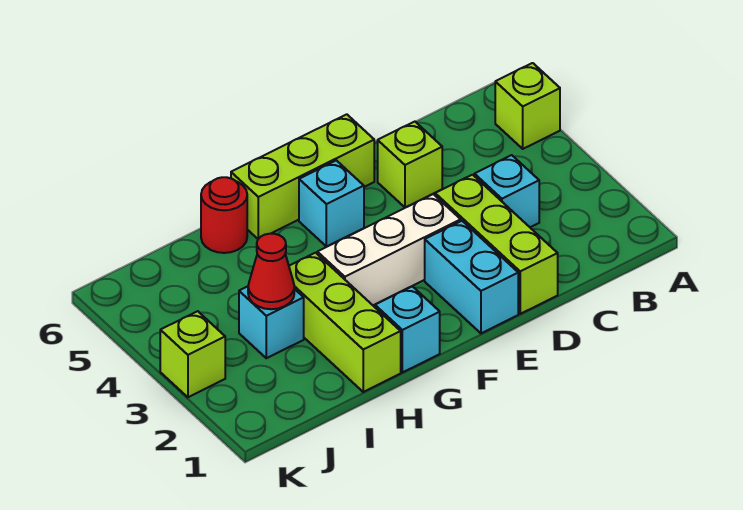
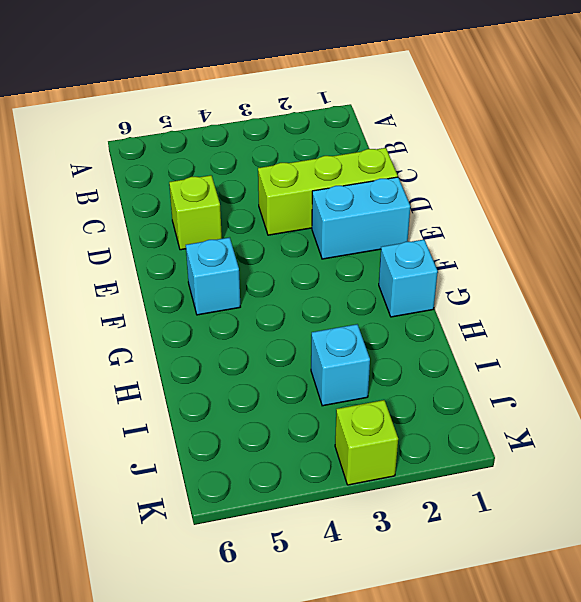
none -> lime 1x1 brick [495,63,560,149]
none -> cyan 1x1 brick [474,155,539,227]
none -> white 1x3 brick [317,194,461,305]

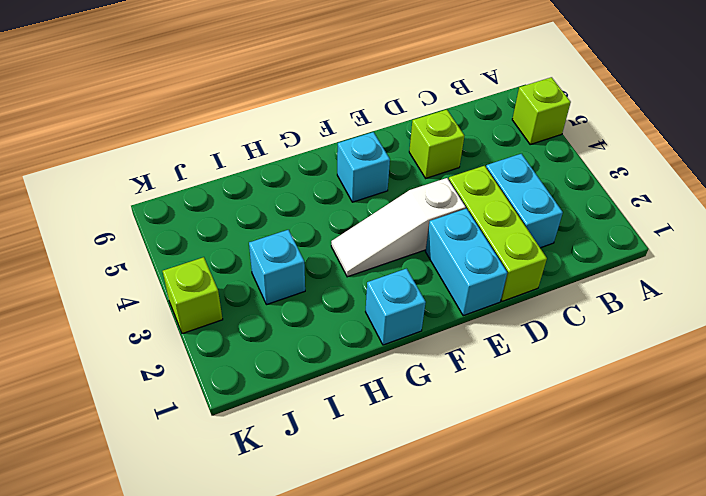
cyan 1x2 brick [486,154,563,248] -> cyan 1x1 brick [474,155,539,227]
white 1x3 slope [331,178,466,277] -> white 1x3 brick [317,194,461,305]
none -> lime 1x3 brick [231,114,374,239]
none -> lime 1x3 brick [289,253,401,392]
none -> red 1x1 round brick [201,177,247,253]

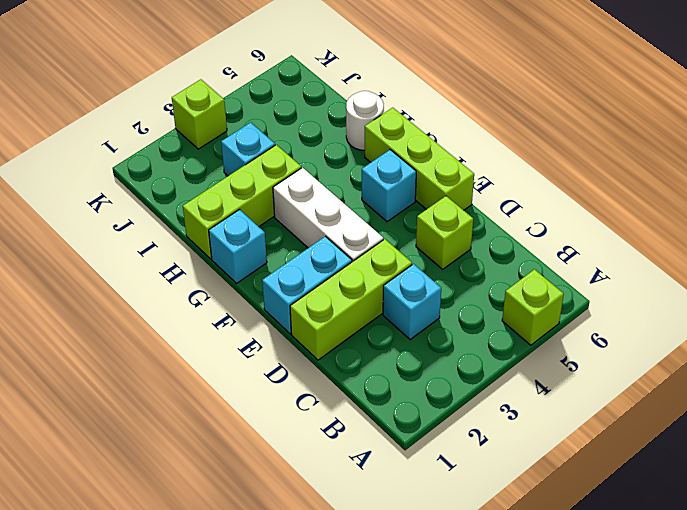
white 1x1 round brick [346,91,384,150] -> red 1x1 round brick [201,177,247,253]
none -> red 1x1 cone [248,234,294,309]

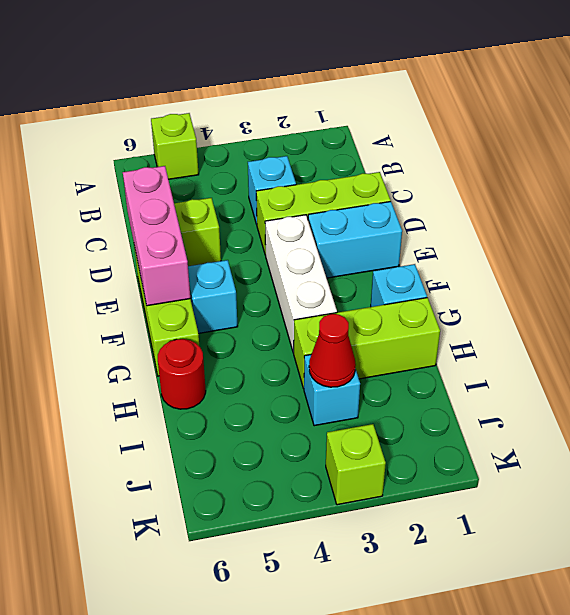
pink 1x3 brick [123,166,190,306] -> none

